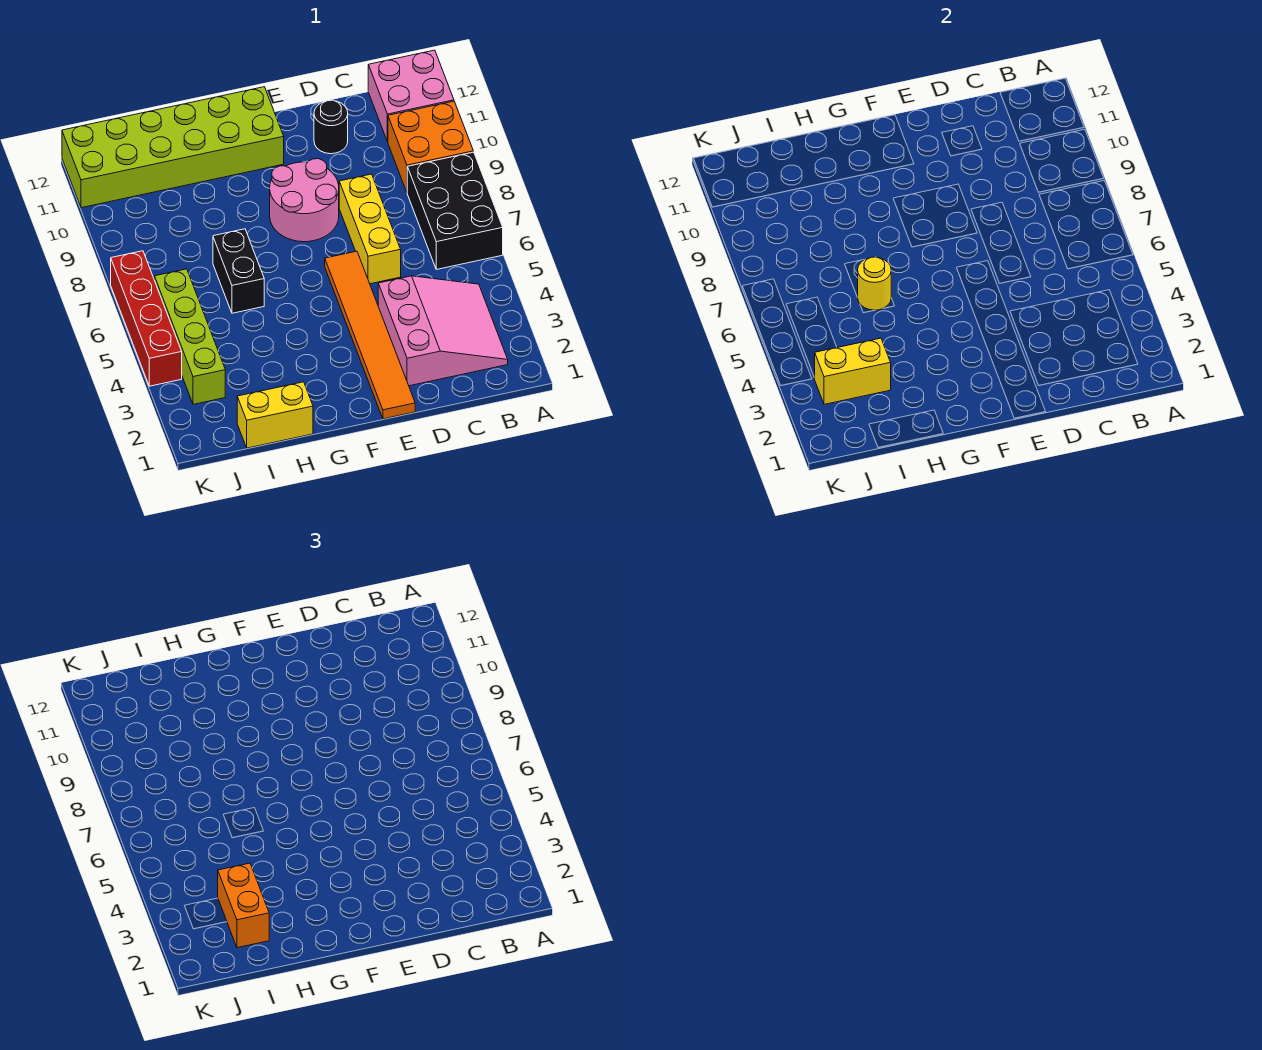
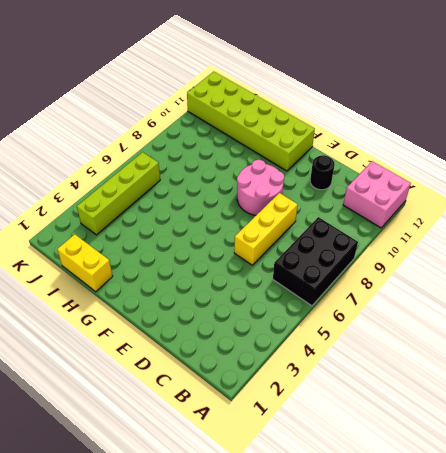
none -> orange 2x2 brick [388,101,473,192]
none -> pink 3x3 slope [378,276,508,386]
none -> orange 1x6 tile [325,251,415,419]

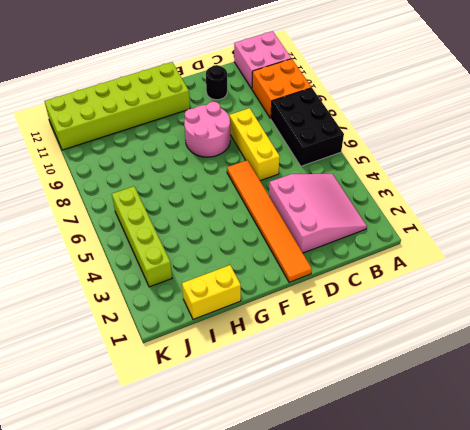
none -> black 1x2 brick [213,229,264,313]
none -> red 1x4 brick [111,251,182,386]
none -> yellow 1x1 round brick [858,257,891,310]

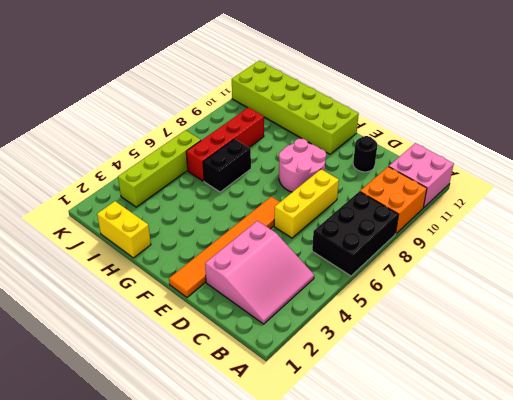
red 1x4 brick [186,108,264,181] -> red 1x4 brick moved to [111,251,182,386]
none -> yellow 1x1 round brick [858,257,891,310]
none -> yellow 1x2 brick [815,338,891,404]
none -> orange 1x2 brick [218,863,269,948]

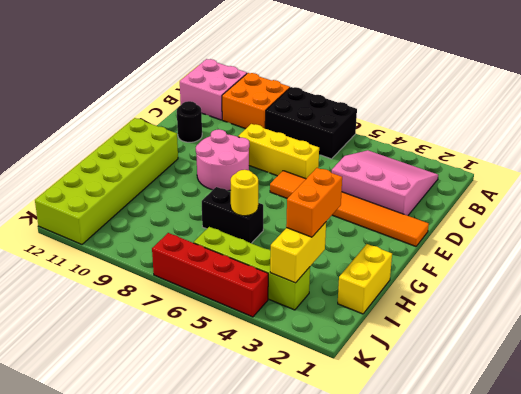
orange 1x2 brick [286,168,342,237] -> orange 1x2 brick turned to [218,863,269,948]

